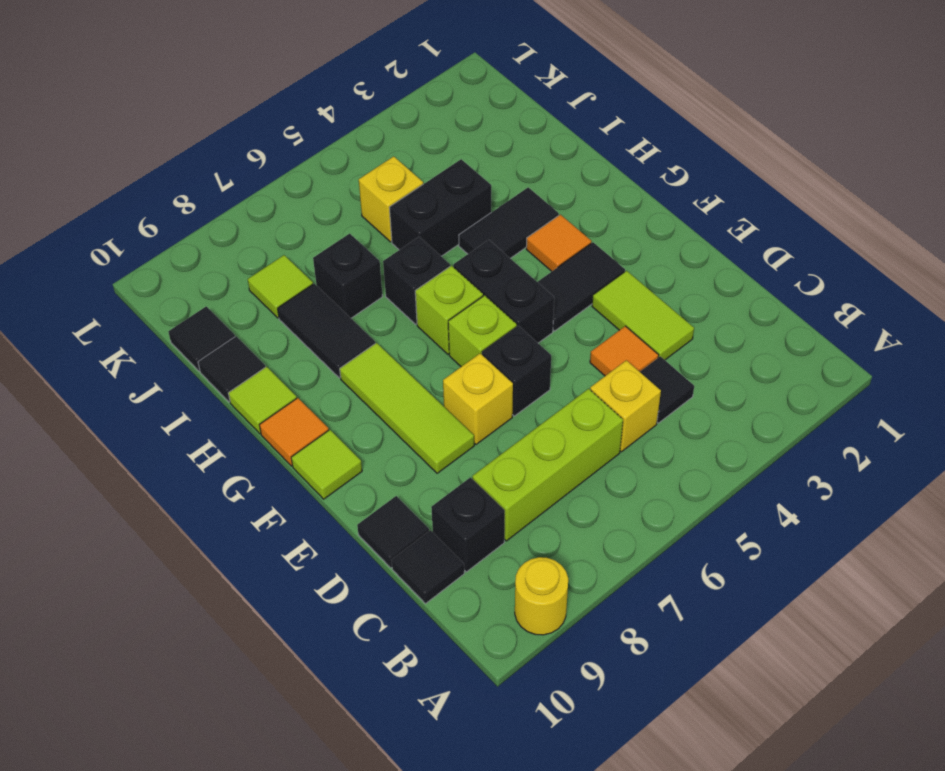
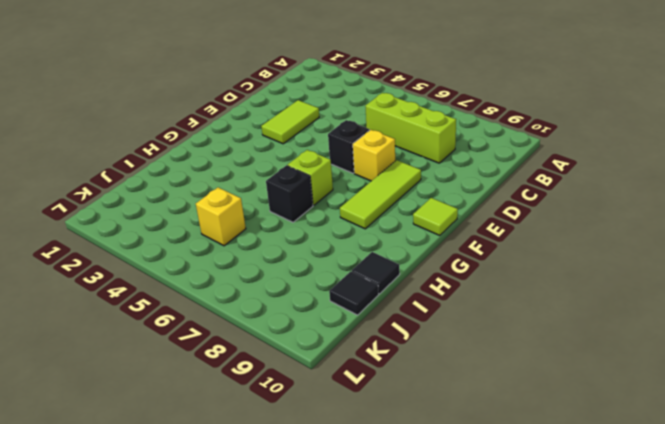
none -> yellow 1x1 round brick [515,557,568,635]
none -> black 1x1 tile [640,356,694,423]
none -> yellow 1x1 brick [590,360,661,452]

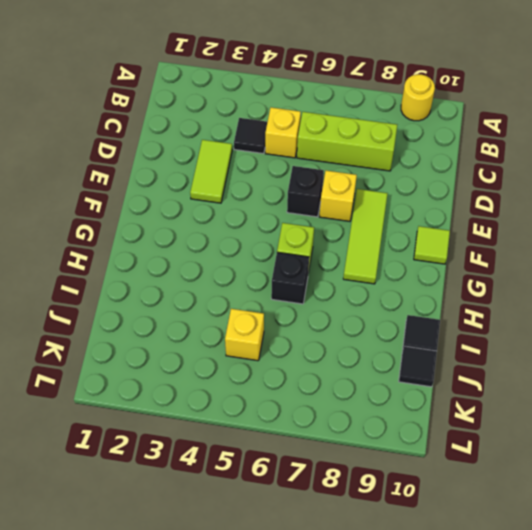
none -> black 1x1 brick [431,477,505,572]
none -> black 1x1 tile [392,530,464,604]
none -> orange 1x1 tile [590,326,659,376]

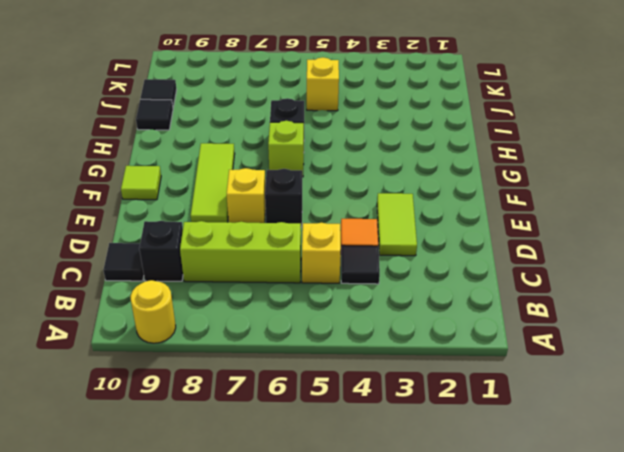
none -> black 1x1 tile [357,496,429,568]
none -> black 1x2 tile [538,242,625,331]
none -> black 1x2 brick [453,240,554,343]

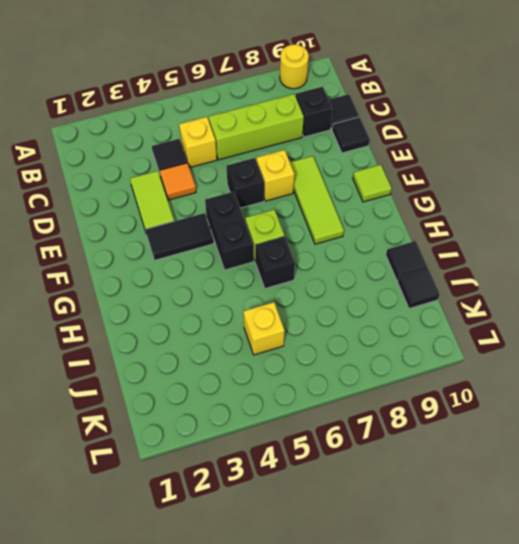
none -> lime 1x1 brick [448,295,517,367]
none -> orange 1x1 tile [526,215,591,271]
none -> orange 1x1 tile [260,398,329,466]

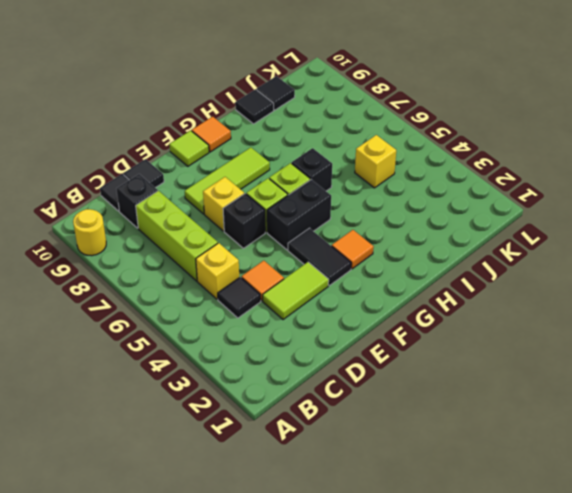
none -> black 1x2 tile [459,187,559,258]
none -> black 1x2 tile [278,284,375,378]
none -> lime 1x1 tile [228,367,297,434]

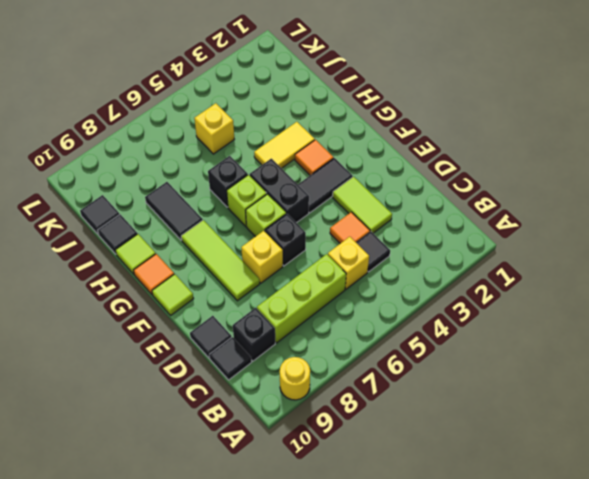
yellow 1x2 tile [254,122,315,168] -> black 1x2 tile [459,187,559,258]
none -> black 1x2 brick [389,159,491,256]
none -> black 1x1 brick [313,234,383,318]
none -> lime 1x1 tile [248,255,313,318]

